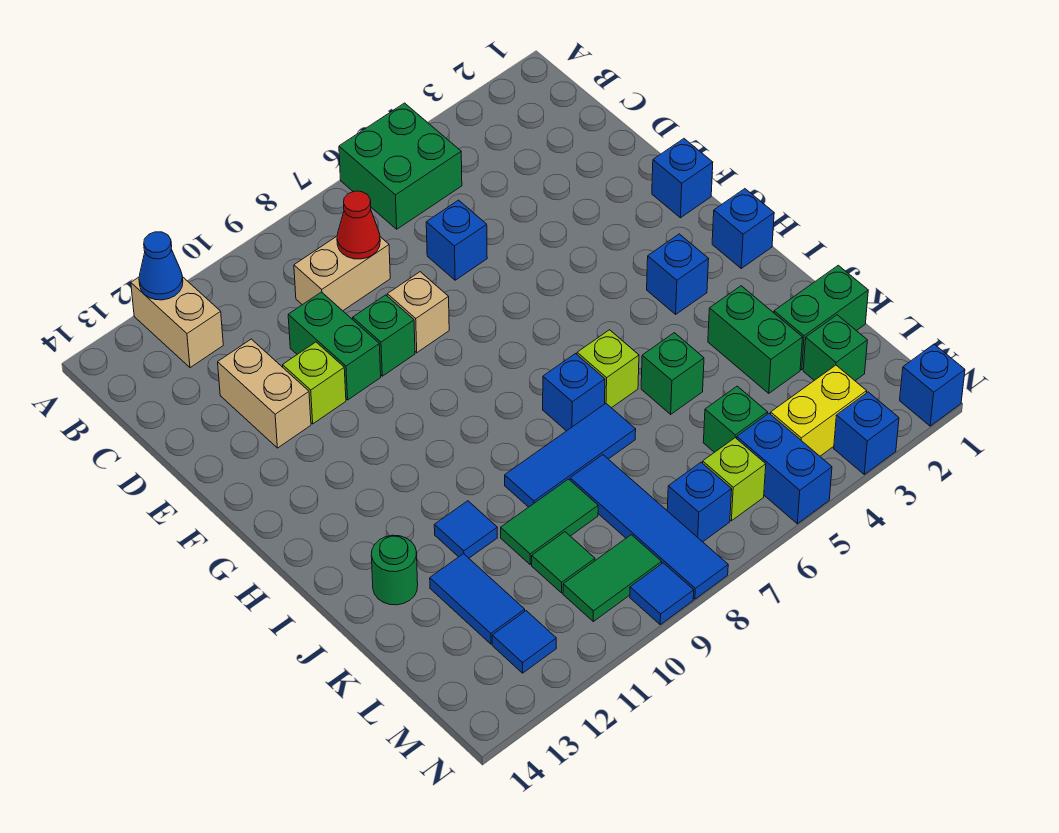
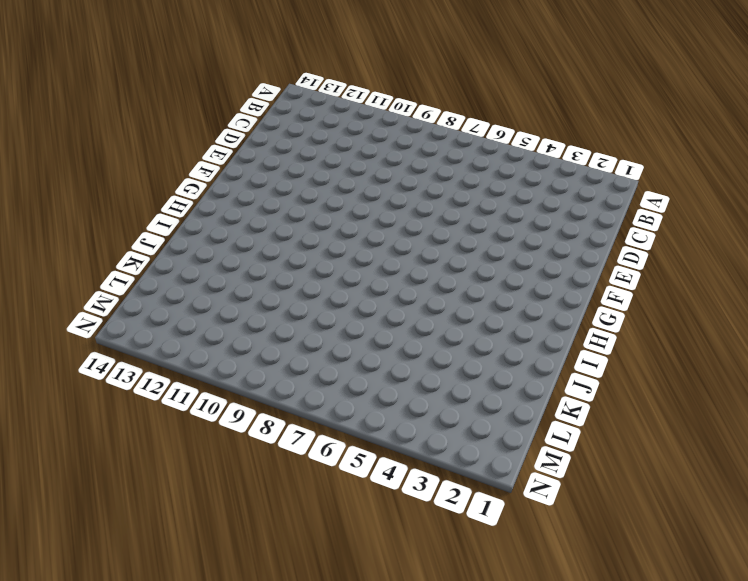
none -> green 2x2 brick [339,103,462,229]
none -> tan 1x2 brick [131,277,223,368]
none -> tan 1x2 brick [294,236,390,311]
none -> blue 1x1 brick [426,200,487,280]

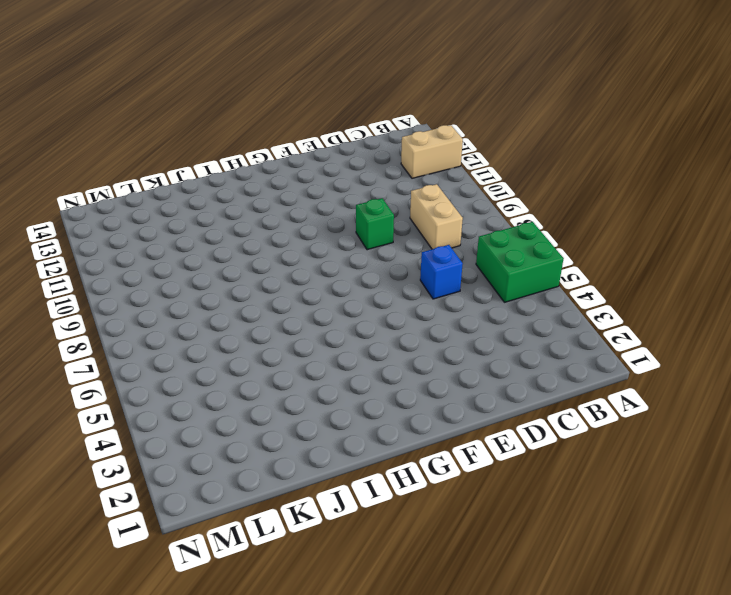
none -> green 1x2 brick [288,292,381,400]
none -> tan 1x2 brick [218,339,311,448]
none -> tan 1x1 brick [387,272,449,353]
none -> lime 1x1 brick [283,342,346,424]

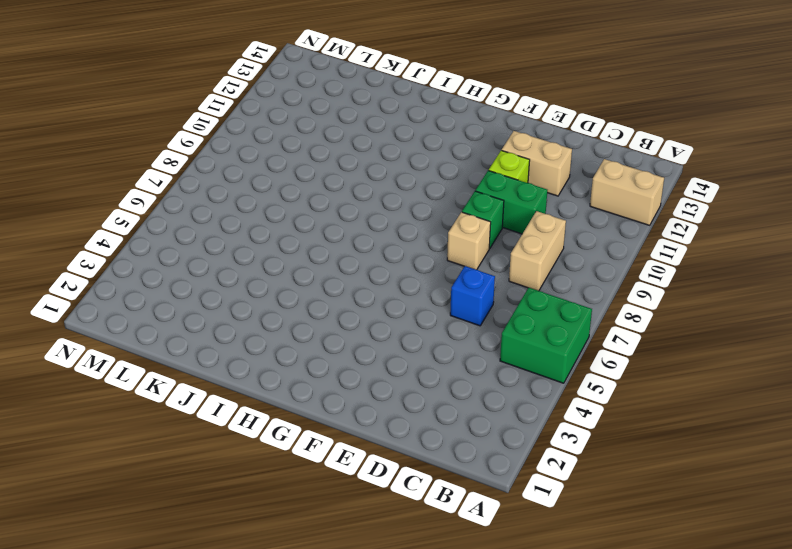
none -> blue 1x1 brick [652,139,713,218]
none -> blue 1x1 brick [712,189,774,268]
none -> blue 1x1 brick [647,234,709,314]
none -> lime 1x1 brick [577,330,639,408]

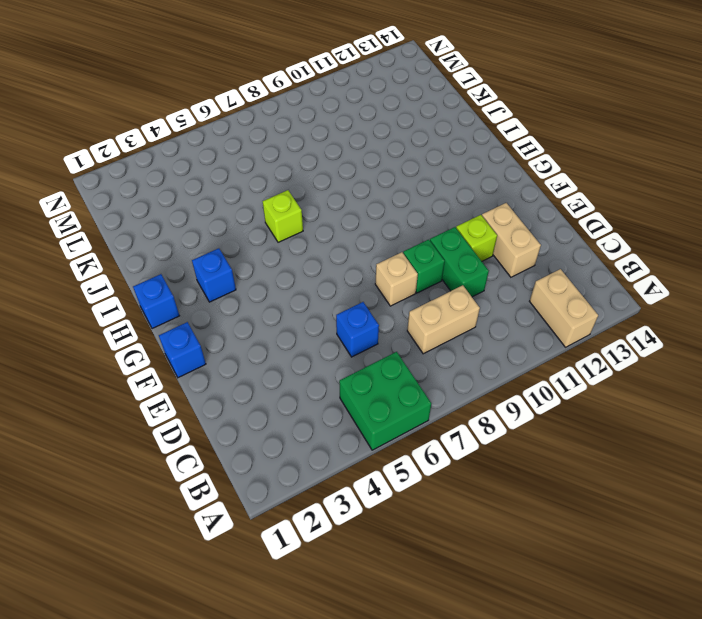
none -> blue 1x1 brick [543,354,605,431]
none -> green 1x2 brick [708,286,803,393]
none -> green 1x1 brick [641,333,704,414]
none -> blue 1x3 tile [505,404,636,507]

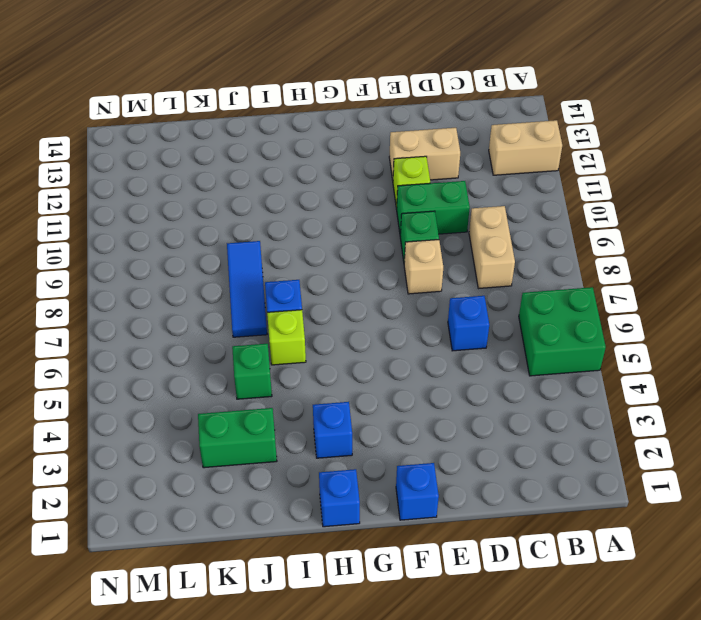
none -> blue 1x1 tile [434,501,497,558]
none -> green 1x1 round brick [371,535,418,605]
none -> green 1x2 brick [774,265,868,370]
none -> blue 1x4 tile [570,455,728,599]

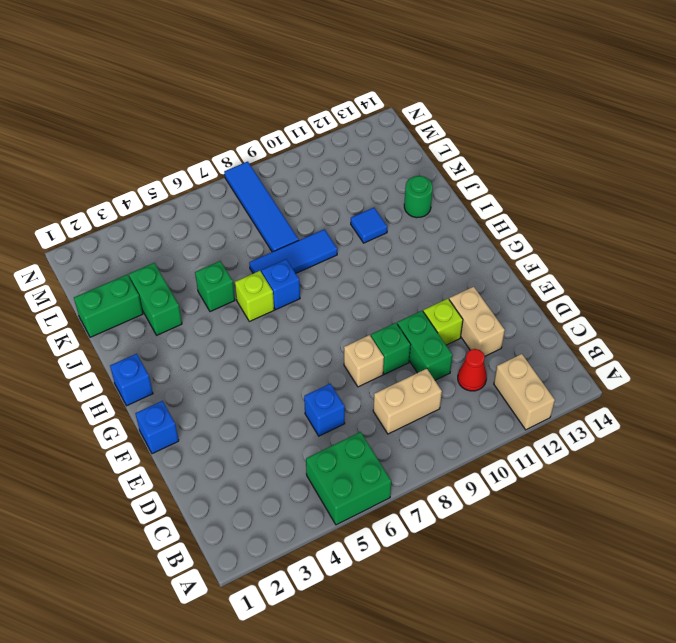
red 1x1 cone [458,349,487,391] -> red 1x1 cone moved to [337,191,380,259]
none -> blue 1x1 brick [647,234,709,314]
none -> green 1x2 tile [501,479,598,564]
none -> blue 1x2 tile [430,554,525,644]
none -> green 1x1 brick [803,315,867,381]

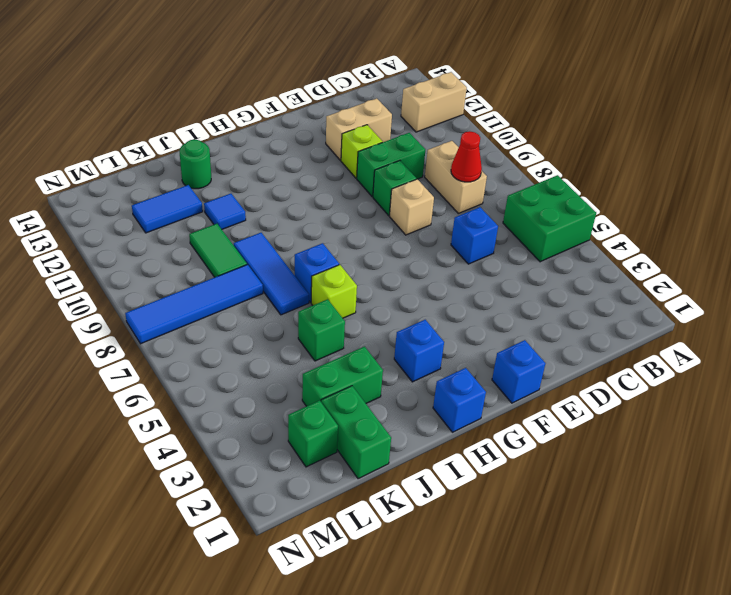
none -> green 1x1 brick [703,386,768,452]
none -> green 1x1 tile [532,532,595,593]
none -> yellow 1x2 brick [771,365,867,456]
none -> blue 1x2 brick [737,414,832,524]

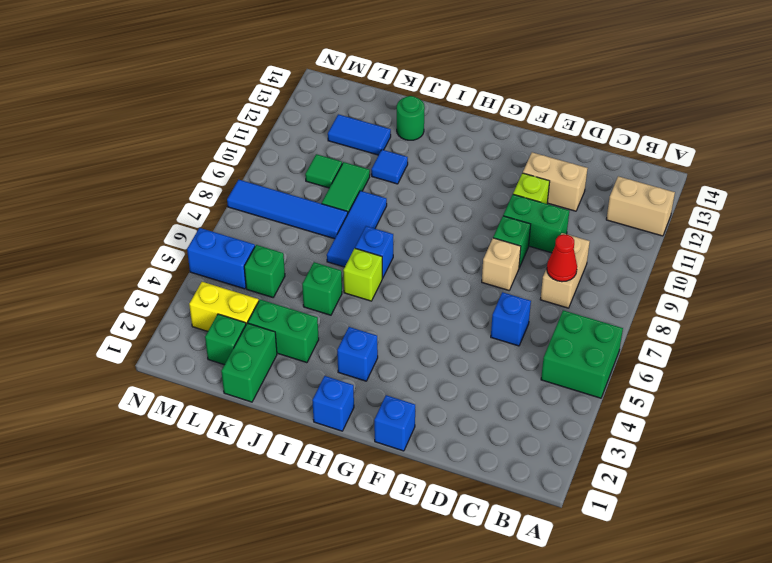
yellow 1x2 brick [189,282,259,331] -> yellow 1x2 brick turned to [771,365,867,456]
none -> lime 1x1 brick [703,438,766,521]
none -> blue 1x1 brick [667,462,732,542]
none -> green 1x2 tile [563,535,662,621]
none -> blue 1x1 tile [492,611,556,673]

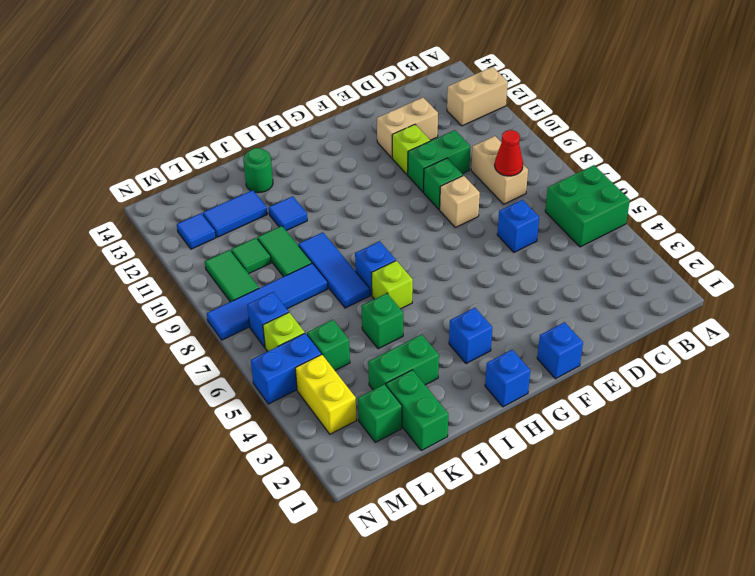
none -> blue 1x1 brick [900,344,965,426]
none -> blue 1x1 brick [834,392,899,474]
none -> blue 1x1 tile [630,563,694,624]
none -> blue 1x1 cone [139,232,183,300]

